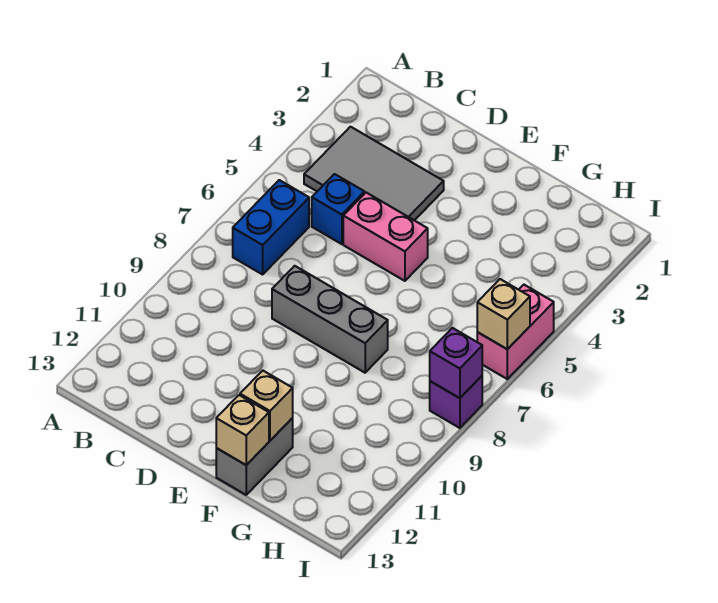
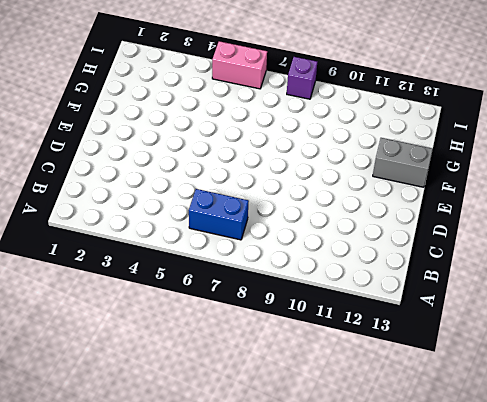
none -> grey 2x3 tile [304,127,444,220]
none -> blue 1x1 brick [312,174,364,244]
none -> pink 1x2 brick [343,193,428,281]

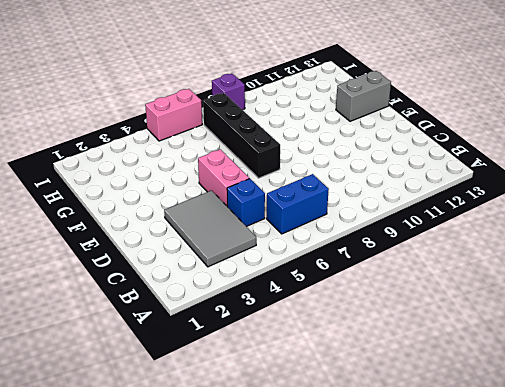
black 1x4 brick [203,93,280,178] -> none
none -> grey 1x3 brick [272,266,388,373]
none -> tan 1x1 brick [240,371,293,440]
none -> tan 1x1 brick [216,395,269,465]

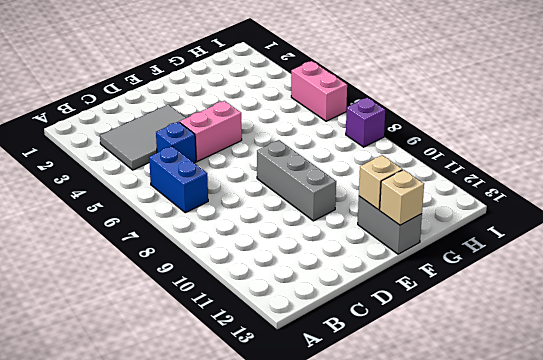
grey 1x3 brick [257,140,336,221] -> grey 1x3 brick turned to [272,266,388,373]
none -> tan 1x1 brick [477,279,530,349]
none -> purple 1x1 brick [430,328,482,398]

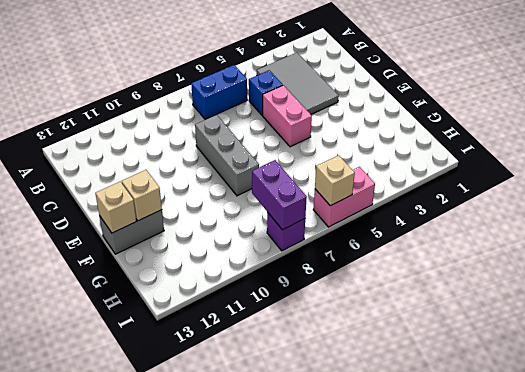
purple 1x2 brick [252,160,307,230] -> purple 1x1 brick [430,328,482,398]

